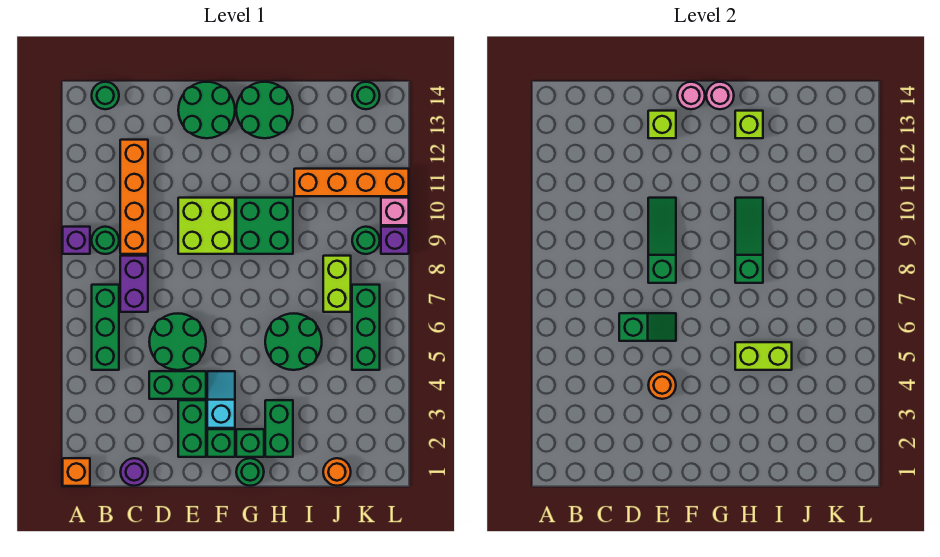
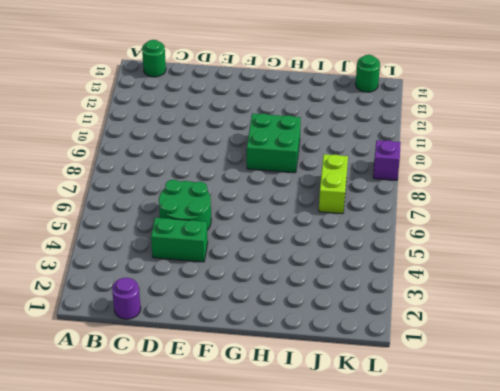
none -> orange 1x1 brick [63,458,90,486]
none -> purple 1x1 brick [63,227,90,254]
none -> green 1x3 brick [92,285,119,370]
none -> green 1x1 round brick [92,227,119,254]

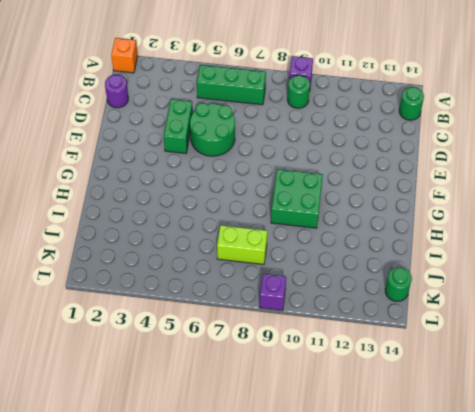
none -> purple 1x2 brick [120,256,148,312]
none -> orange 1x4 brick [120,140,148,254]
none -> green 1x2 brick [178,400,206,457]
none -> lime 2x2 brick [178,198,235,254]

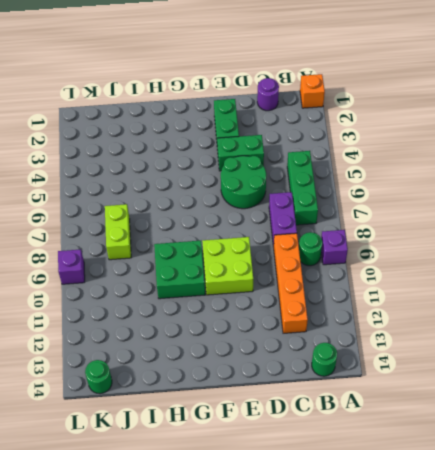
none -> green 2x2 round brick [178,82,235,138]
none -> green 1x1 brick [207,429,235,457]
none -> cyan 1x2 slope [207,371,235,428]
none -> green 1x1 round brick [236,458,264,486]

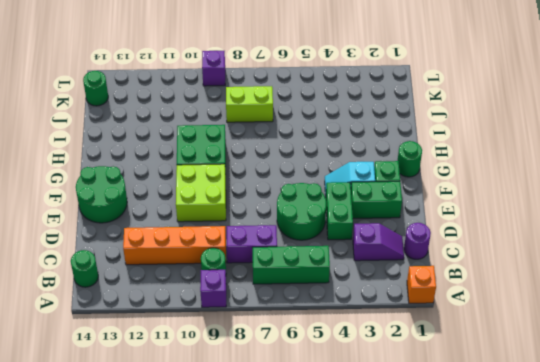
purple 1x2 slope [353,223,404,261] -> none
none -> green 1x1 brick [236,429,264,457]
none -> green 2x2 round brick [236,82,293,138]
none -> green 1x2 brick [265,400,293,457]
none -> green 2x2 round brick [265,313,322,370]

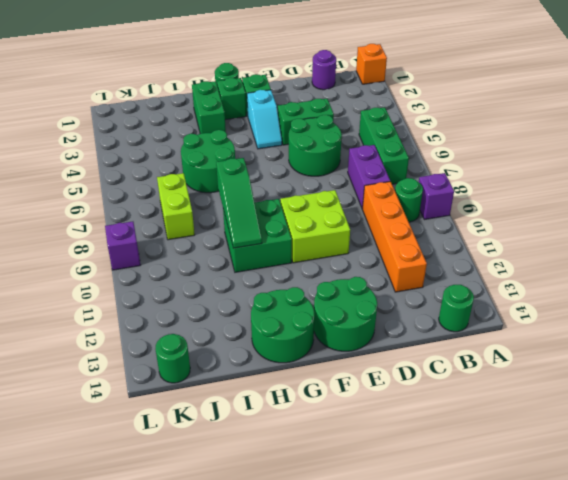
none -> green 1x2 brick [178,400,206,457]
none -> orange 1x4 brick [294,169,409,196]
none -> orange 1x1 round brick [323,458,351,486]
none -> green 1x3 brick [352,285,380,370]

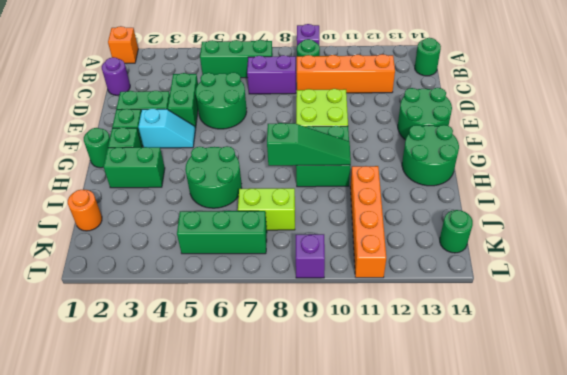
none -> green 1x1 round brick [352,227,380,254]
none -> pink 1x1 brick [381,198,409,225]
none -> green 1x2 slope [619,313,676,341]
none -> orange 1x1 round brick [648,371,676,399]

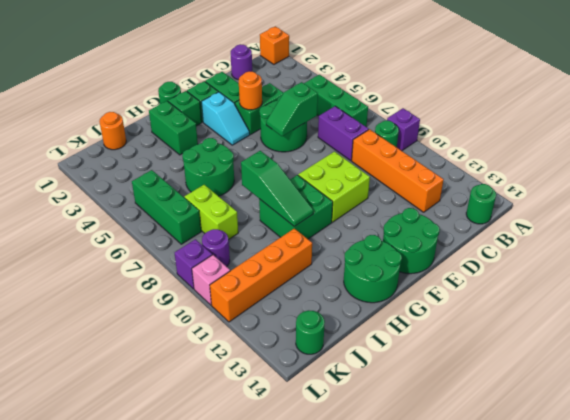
purple 1x1 round brick [202,229,230,267] -> green 1x1 round brick [352,227,380,254]
none -> green 1x3 slope [648,198,676,283]
none -> lime 1x1 brick [648,111,676,138]
none -> pink 1x1 round brick [677,82,705,109]
none -> pink 1x1 round brick [706,82,734,109]

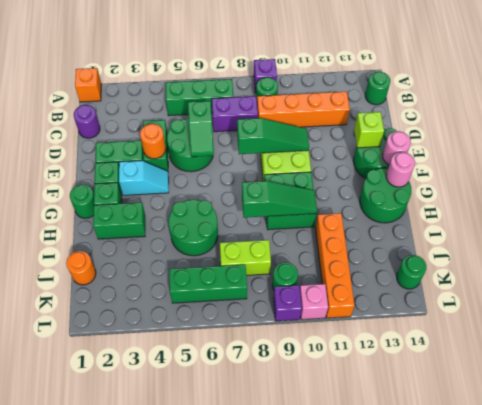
none -> lime 1x2 brick [735,342,792,370]
none -> lime 1x1 brick [735,111,763,138]

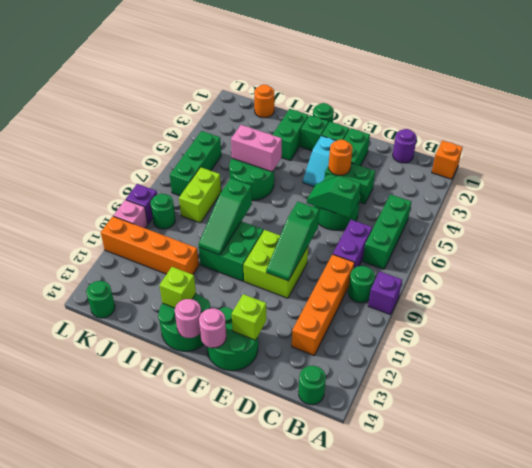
pink 1x2 brick [231,125,282,172] -> lime 1x2 brick [735,342,792,370]

